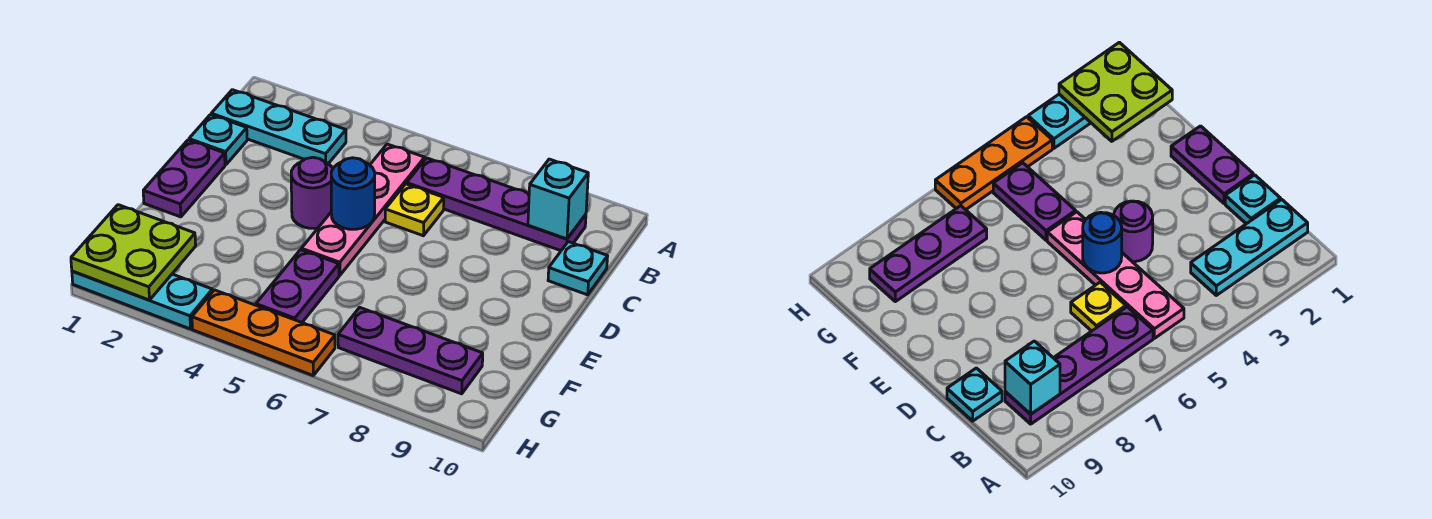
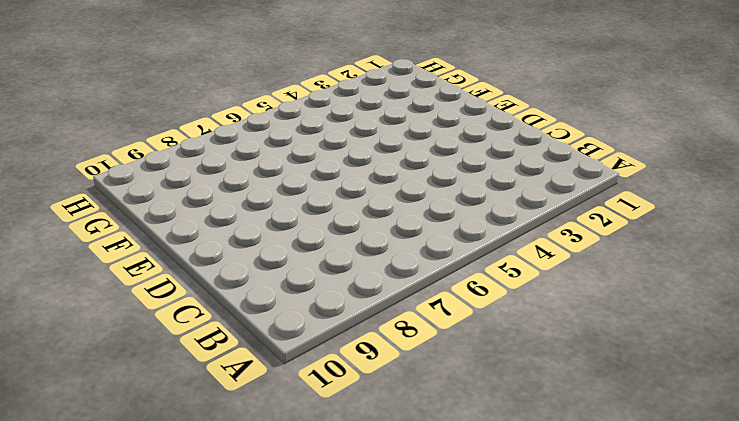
none -> cyan 1x3 plate [211,90,346,164]
none -> pink 1x4 plate [301,144,425,275]
none -> purple 1x4 plate [407,158,586,251]

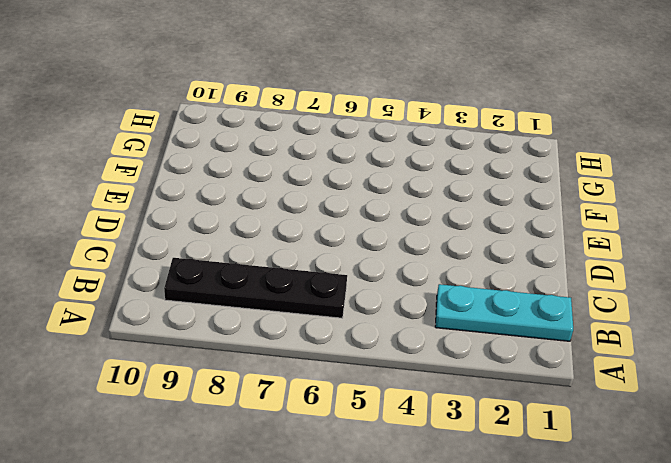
black 1x4 plate [164,258,347,318] -> purple 1x4 plate [407,158,586,251]
none -> pink 1x4 plate [301,144,425,275]
none -> cyan 1x1 plate [189,115,247,165]
none -> yellow 1x1 plate [385,184,444,236]

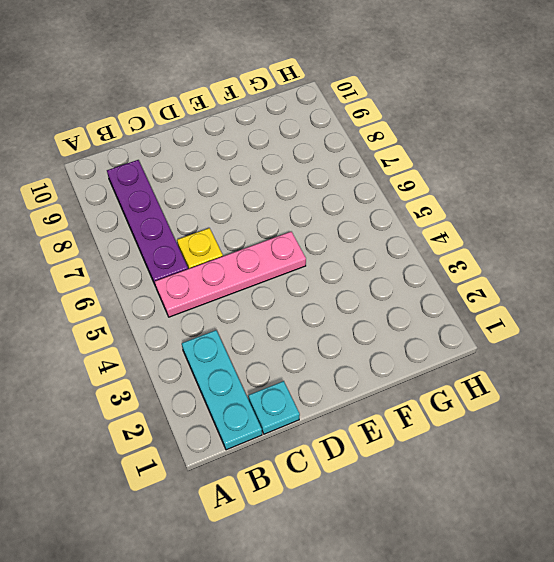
none -> cyan 1x1 plate [548,242,608,295]
none -> purple 1x2 plate [143,140,225,217]
none -> purple 1x1 round brick [291,157,333,228]

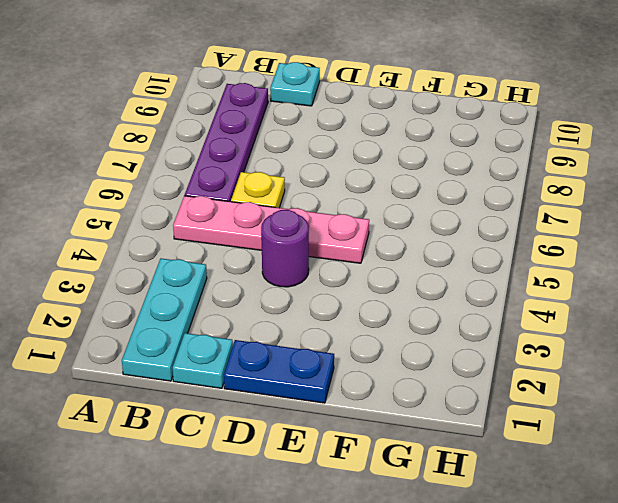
blue 1x2 plate [224,340,334,403] -> purple 1x2 plate [143,140,225,217]
none -> purple 1x2 plate [256,250,339,322]
none -> purple 1x3 plate [338,307,483,394]
none -> cyan 1x3 plate [72,271,212,329]

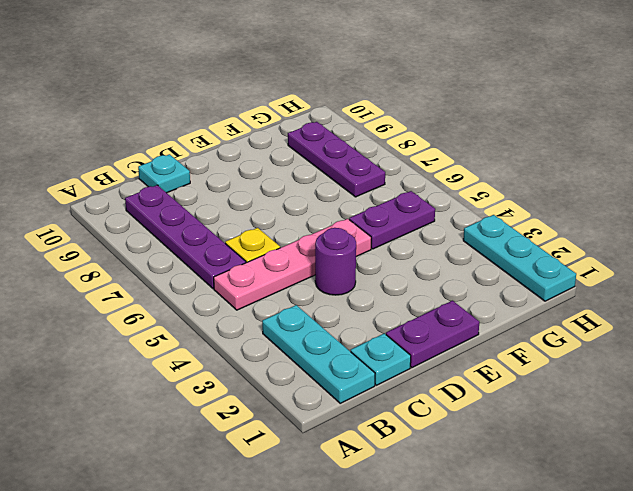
none -> orange 1x3 plate [192,290,335,375]
none -> cyan 1x1 brick [528,159,588,239]
none -> blue 1x1 round brick [331,158,375,229]

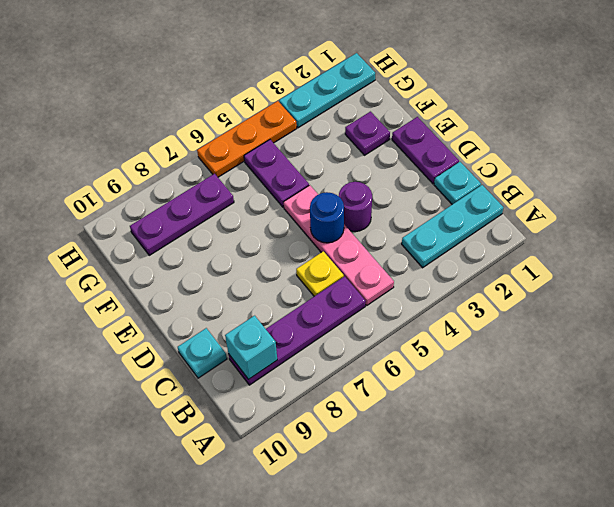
purple 1x1 plate [345,112,390,155] -> none
none -> lime 2x2 plate [71,205,196,300]

